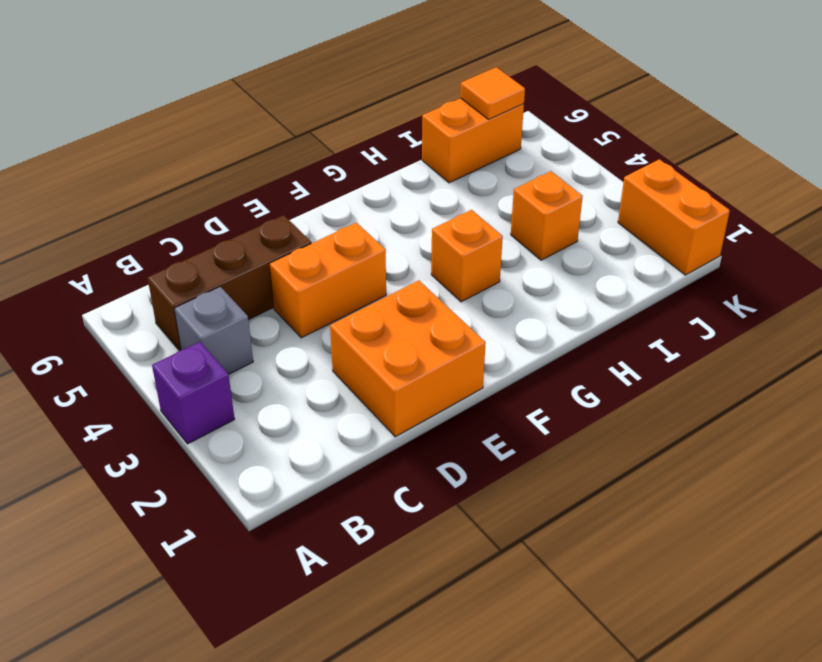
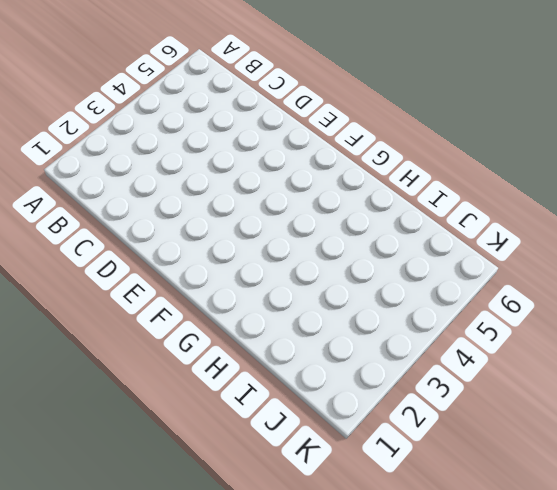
none -> purple 1x1 brick [152,342,235,444]
none -> grey 1x1 brick [174,287,253,374]

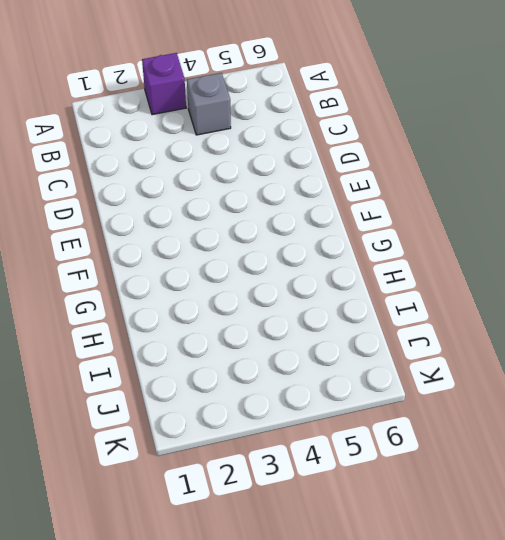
none -> brown 1x3 brick [147,215,311,351]
none -> orange 2x2 brick [330,280,486,437]

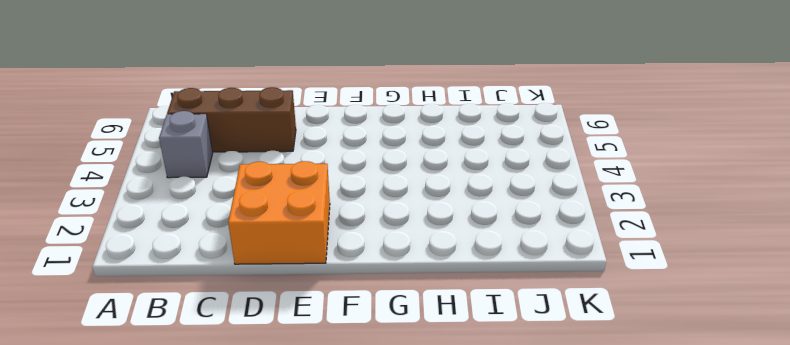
none -> purple 1x1 brick [152,342,235,444]
none -> orange 1x2 brick [270,223,386,338]

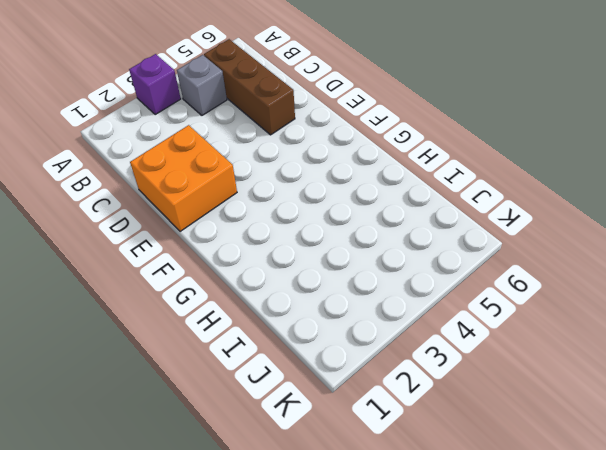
none -> orange 1x2 brick [270,223,386,338]
none -> orange 1x1 brick [431,210,503,302]

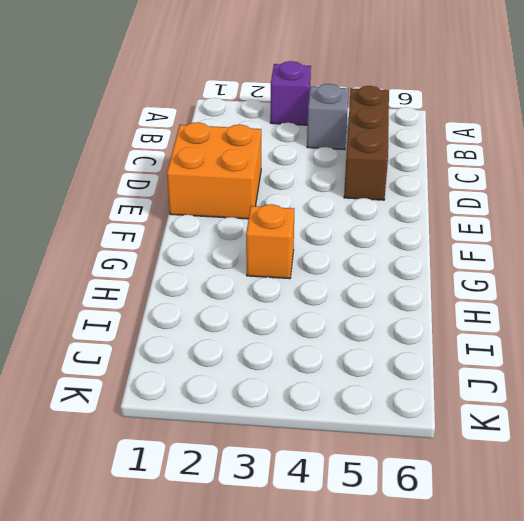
none -> orange 1x2 brick [270,223,386,338]
none -> orange 1x1 brick [511,171,583,260]

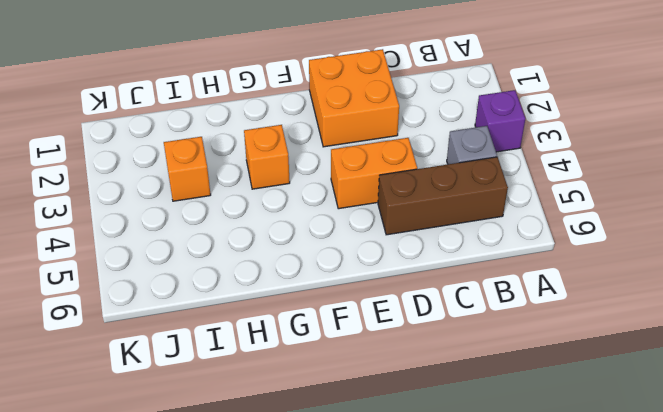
none -> orange 1x2 brick [422,98,524,183]
none -> orange 1x2 brick [618,159,730,275]

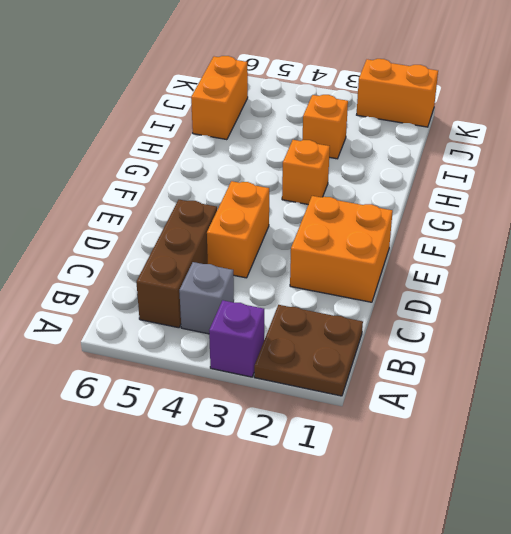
brown 2x2 plate [254,305,363,396] -> none
none -> orange 1x1 tile [460,67,525,119]

